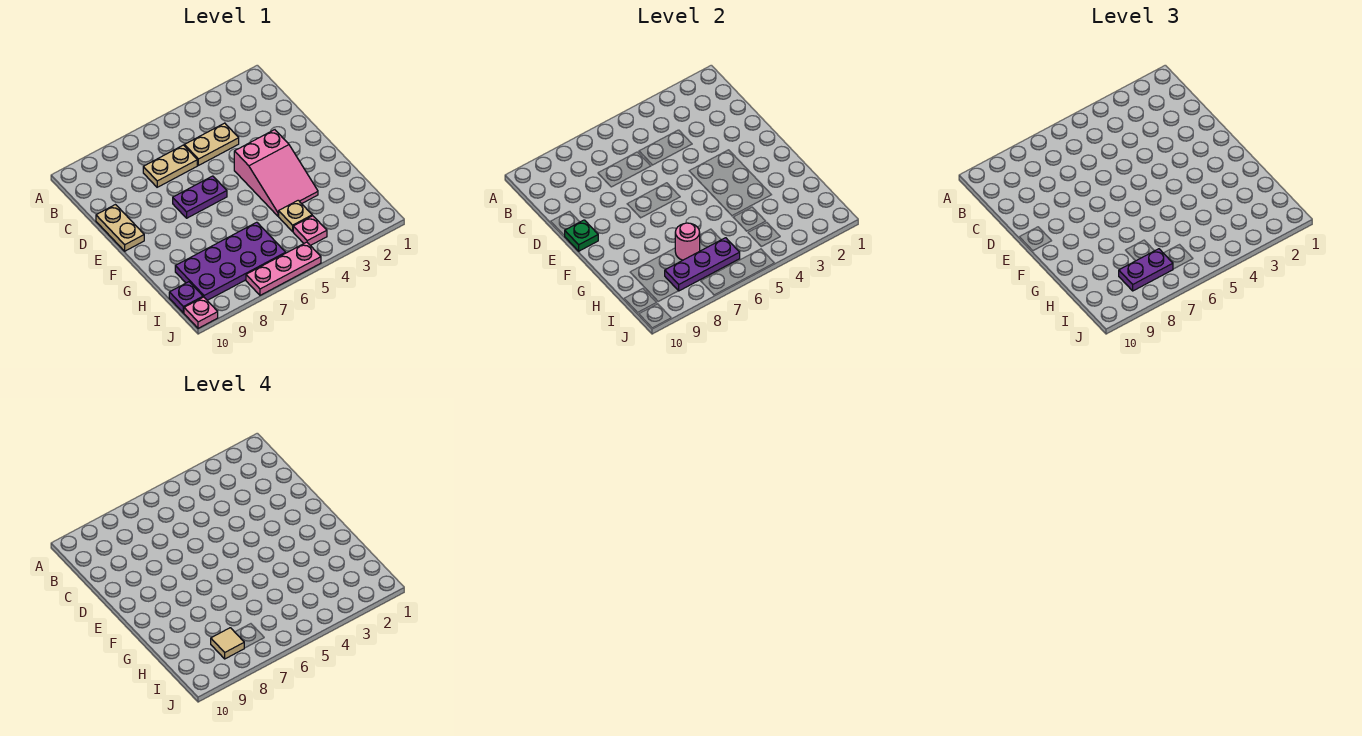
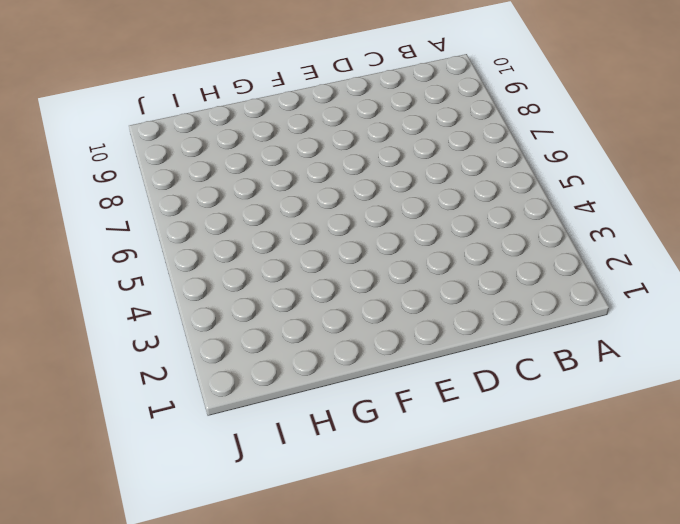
none -> tan 1x2 plate [184,123,239,165]
none -> tan 1x2 plate [143,145,197,187]
none -> tan 1x2 plate [96,205,144,251]

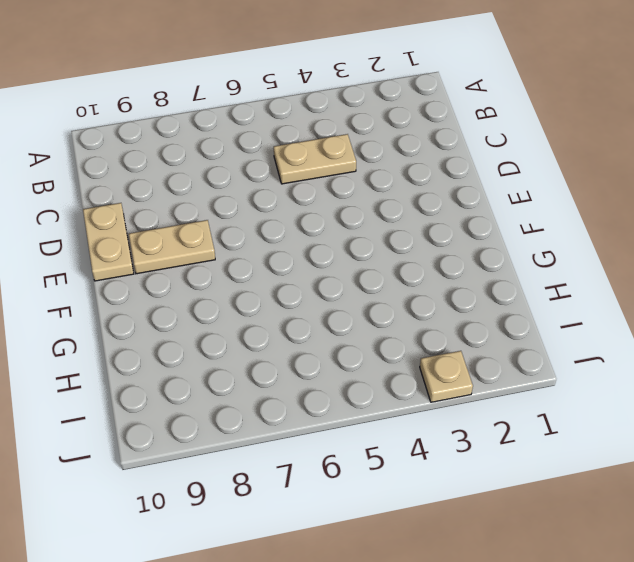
tan 1x2 plate [129,220,215,274] -> tan 1x2 plate moved to [143,145,197,187]
tan 1x1 plate [420,351,473,402] -> tan 1x1 plate moved to [279,200,312,231]
none -> pink 2x3 slope [234,130,318,216]
none -> purple 1x2 plate [173,176,227,218]
none -> purple 2x4 plate [175,222,286,300]

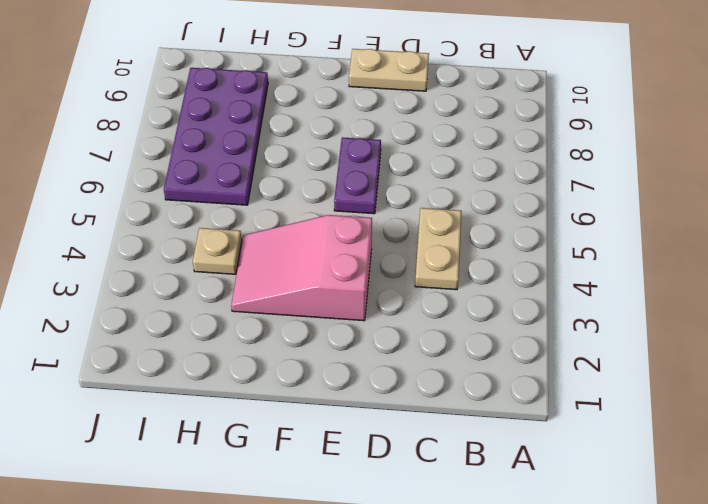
none -> tan 1x2 plate [143,145,197,187]
none -> pink 1x1 plate [293,216,327,246]
none -> purple 1x1 plate [169,282,203,313]

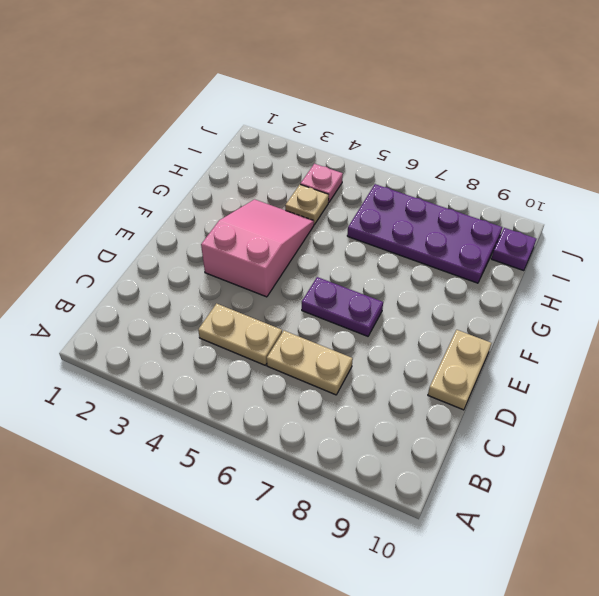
none -> pink 1x3 plate [246,242,321,295]
none -> pink 1x1 plate [184,297,218,328]
none -> green 1x1 plate [565,220,598,251]

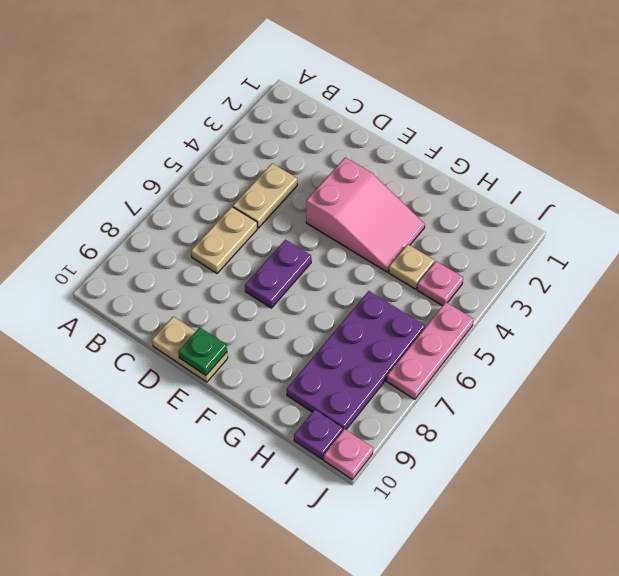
none -> pink 1x1 round brick [675,223,700,260]
none -> purple 1x3 plate [665,238,740,291]
none -> purple 1x2 plate [1119,249,1173,291]

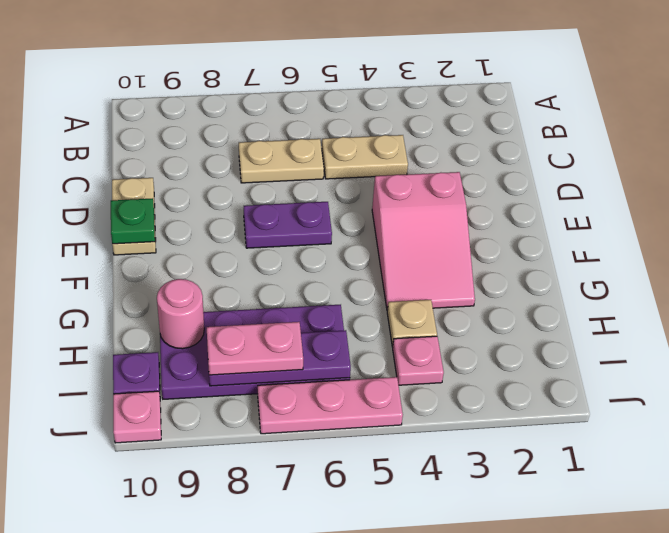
pink 1x1 round brick [157,279,204,349] -> pink 1x1 round brick moved to [675,223,700,260]
pink 1x2 plate [207,322,303,375] -> purple 1x2 plate [1119,249,1173,291]
none -> tan 1x1 tile [211,628,244,659]

